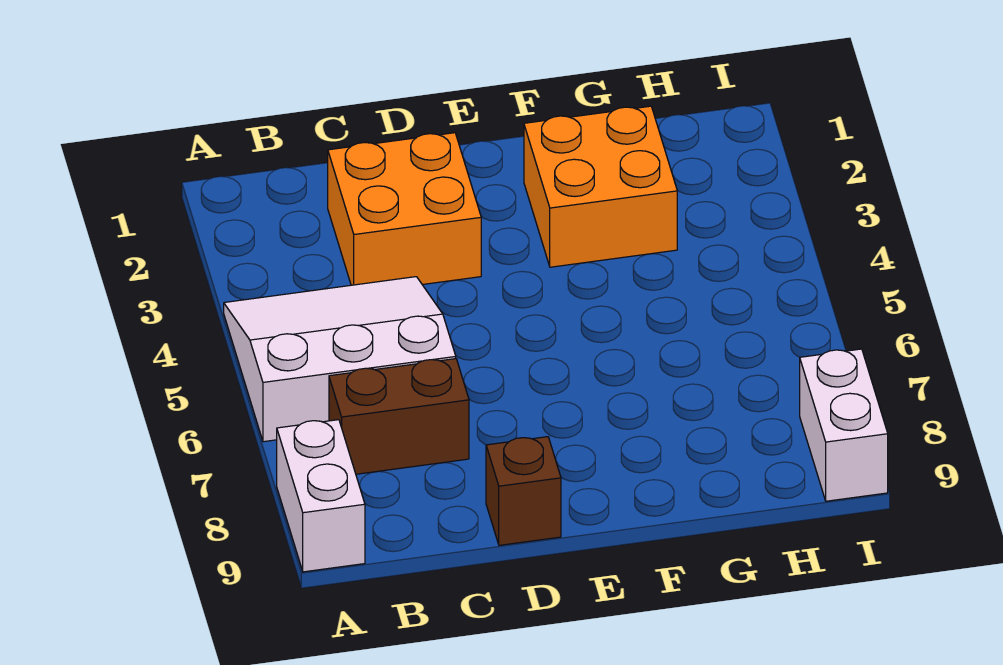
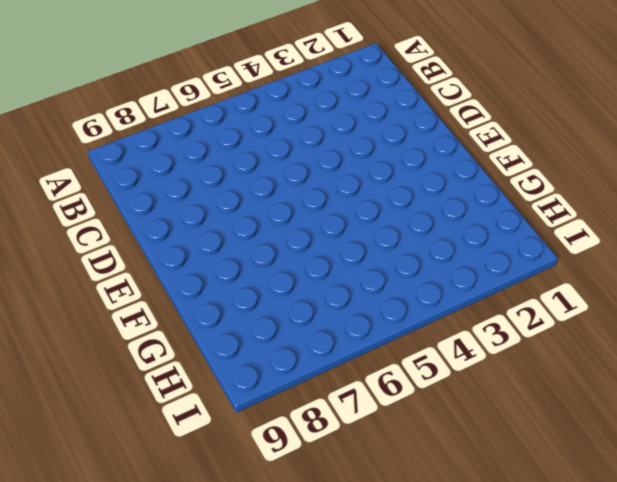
none -> white 3x3 slope [224,277,456,442]
none -> white 1x2 brick [277,420,365,572]

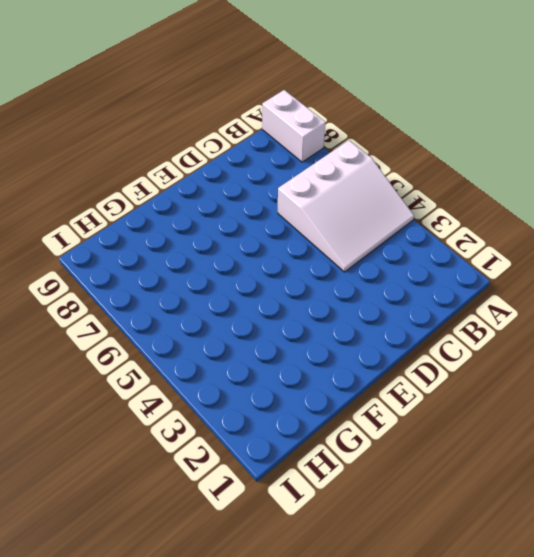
none -> brown 1x2 brick [329,359,469,474]
none -> orange 2x2 brick [328,133,481,285]

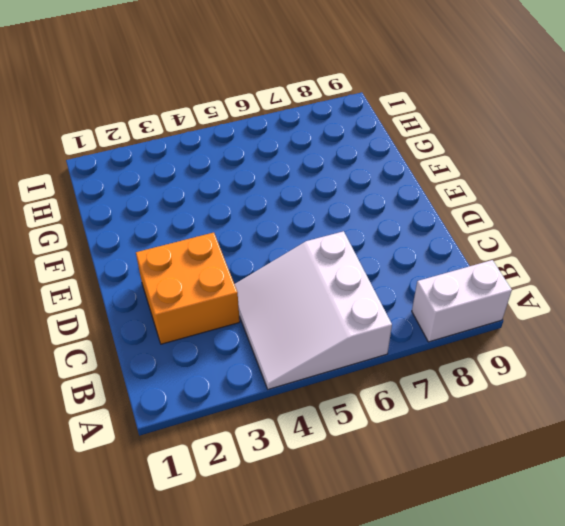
none -> brown 1x2 brick [329,359,469,474]
none -> brown 1x1 brick [486,437,561,545]

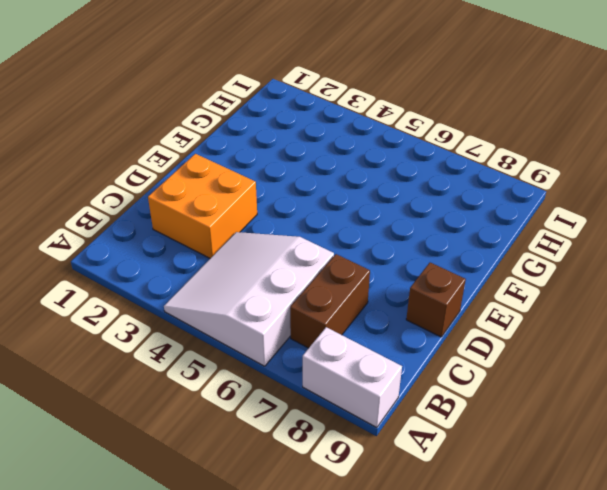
none -> orange 2x2 brick [524,106,677,267]
none -> white 1x2 brick [800,349,888,501]

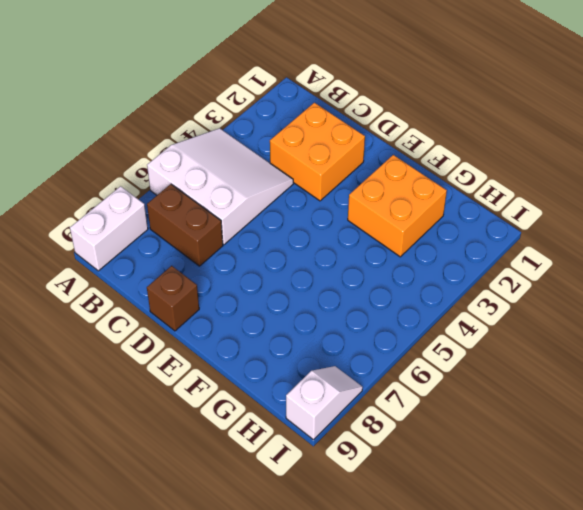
white 1x2 slope [286,366,363,440] -> white 1x2 brick [800,349,888,501]

